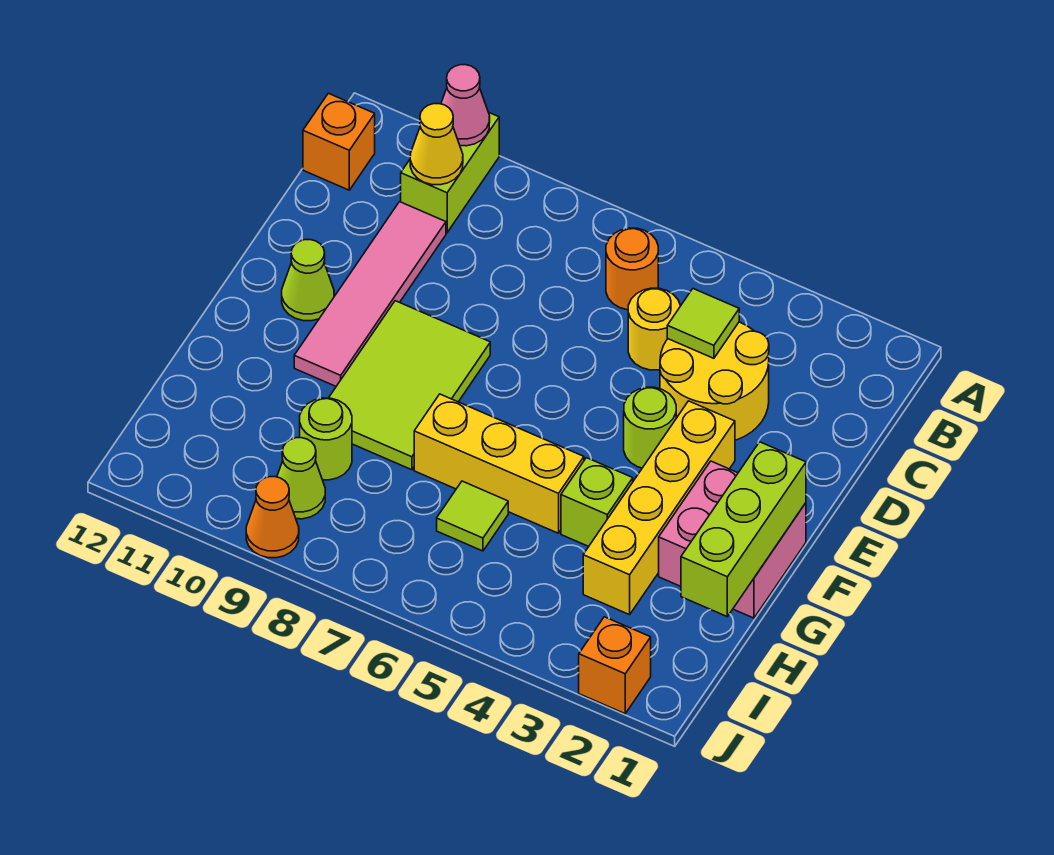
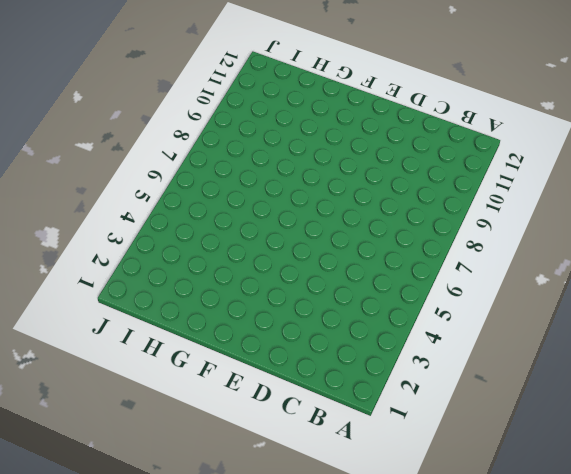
none -> lime 1x2 brick [401,113,499,233]
none -> orange 1x1 round brick [606,228,658,310]
none -> orange 1x1 brick [303,93,375,190]

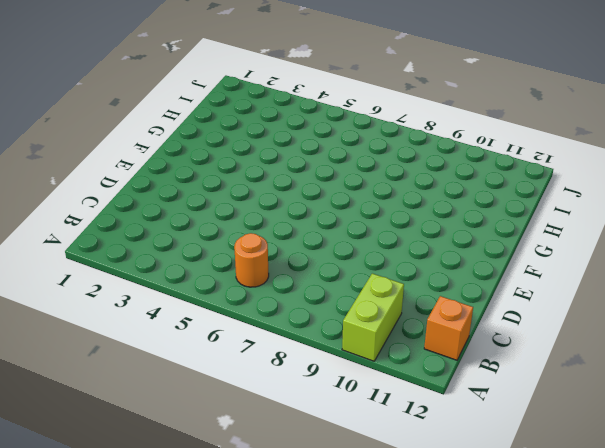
none -> yellow 2x2 round brick [660,322,769,440]
none -> yellow 1x1 round brick [628,288,680,370]
none -> pink 1x4 tile [294,202,446,386]

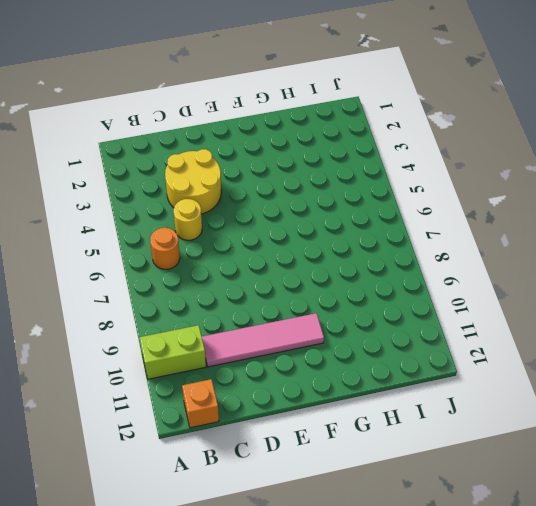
none -> yellow 1x4 brick [583,401,735,615]
none -> lime 1x1 round brick [624,387,676,468]
none -> lime 2x3 tile [329,301,490,470]

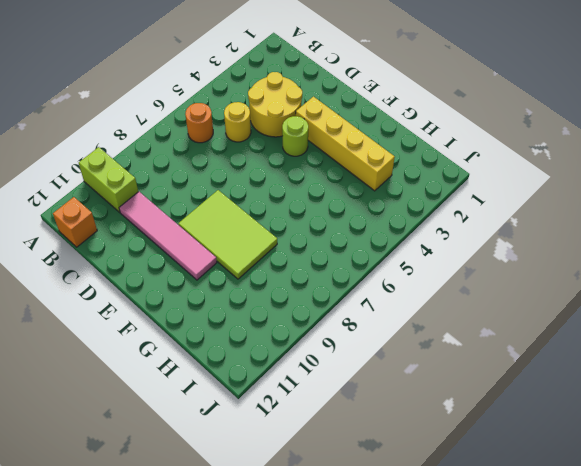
none -> lime 1x1 cone [282,240,334,321]
none -> pink 2x2 brick [659,461,806,618]
none -> lime 1x1 brick [561,458,633,547]

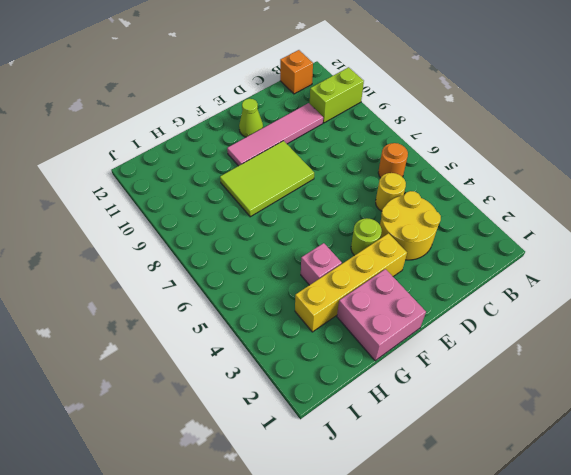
pink 1x1 brick [301,243,342,285] -> lime 1x1 brick [561,458,633,547]
none -> yellow 1x3 brick [414,394,584,533]
none -> lime 1x1 tile [437,481,508,551]
none -> lime 1x1 round brick [300,398,352,480]

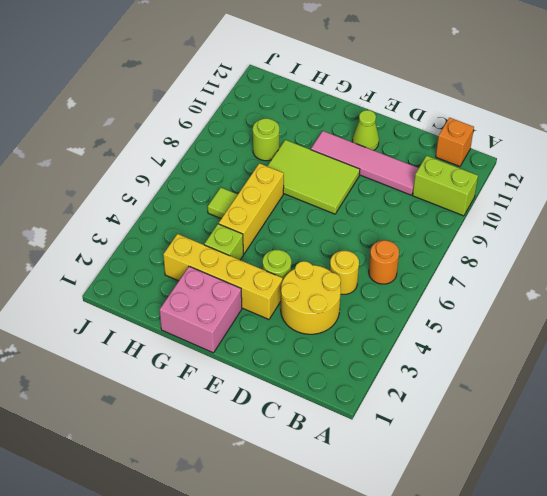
none -> lime 1x1 cone [277,438,325,519]
none -> orange 1x1 brick [579,617,651,714]
none -> orange 1x1 cone [246,477,299,558]

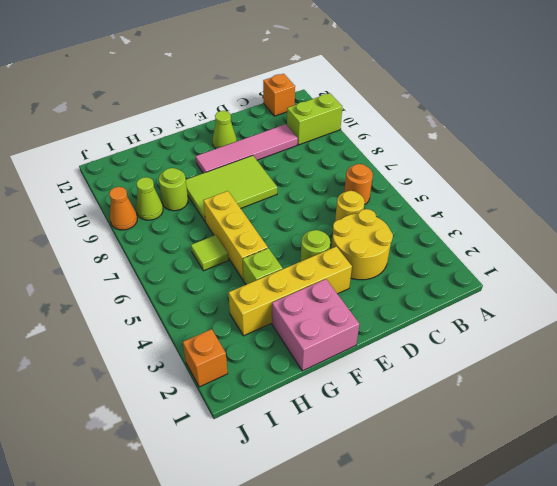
none -> pink 1x1 cone [441,65,490,146]
none -> yellow 1x1 cone [410,104,463,185]
none -> lime 1x1 tile [667,289,739,358]

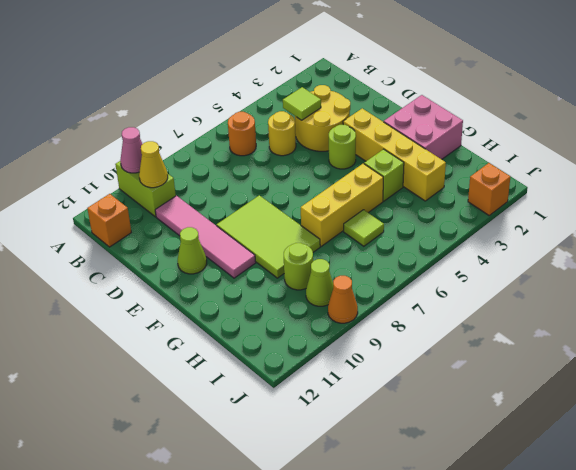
none -> lime 1x3 brick [681,442,806,617]

